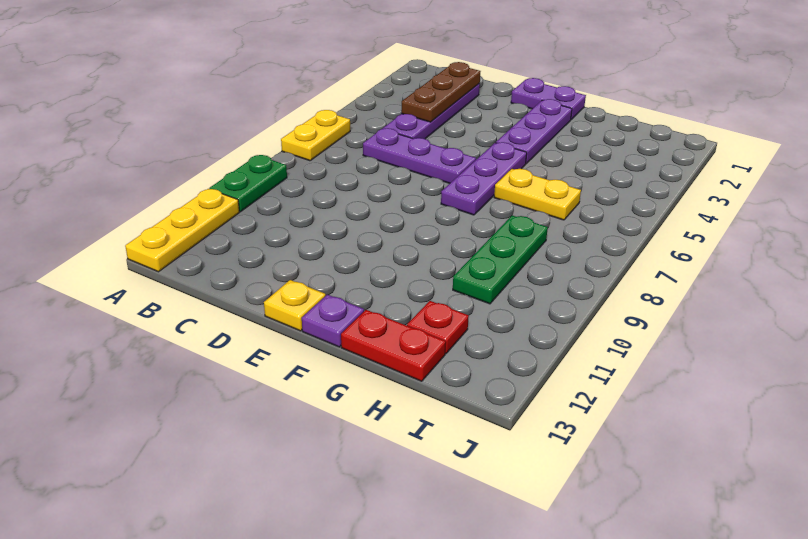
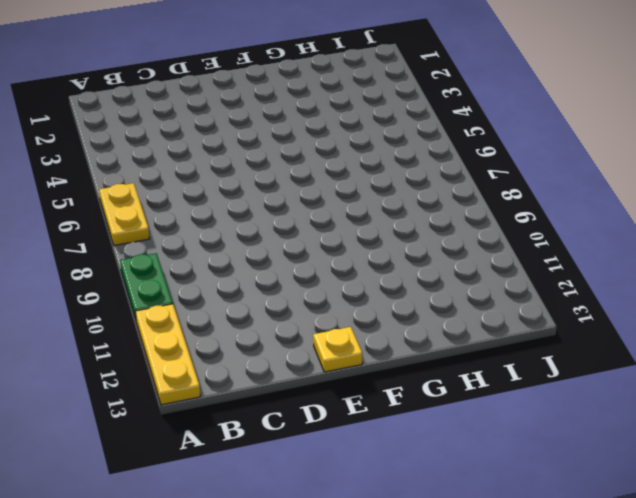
none -> purple 1x4 plate [383,84,480,139]
none -> purple 1x3 plate [363,128,476,183]
none -> purple 1x2 plate [511,78,586,119]

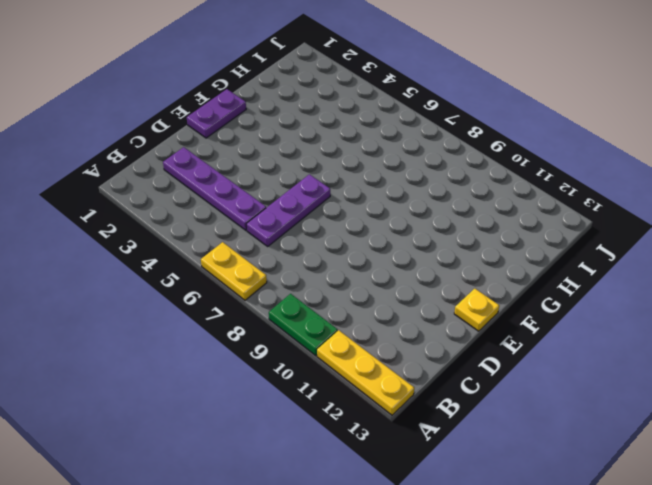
none -> purple 1x3 plate [496,99,572,164]
none -> purple 1x3 plate [441,142,527,215]
none -> purple 1x1 plate [302,295,364,347]

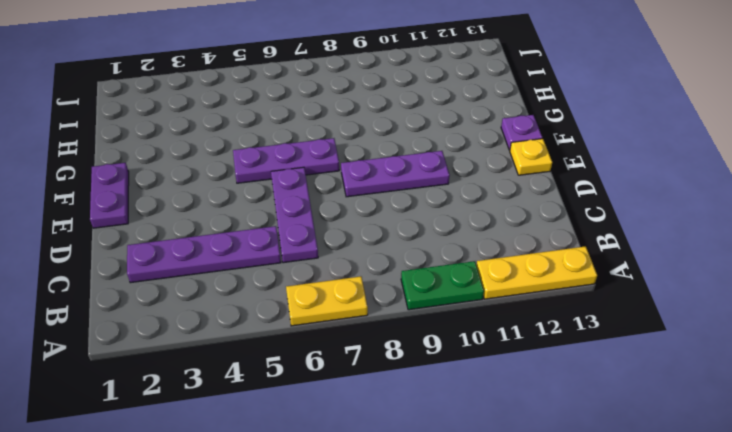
purple 1x3 plate [341,151,450,197] -> purple 1x3 plate moved to [496,99,572,164]
none -> yellow 1x2 plate [494,169,581,220]
none -> red 1x2 plate [341,310,446,381]
none -> green 1x3 plate [453,215,548,304]

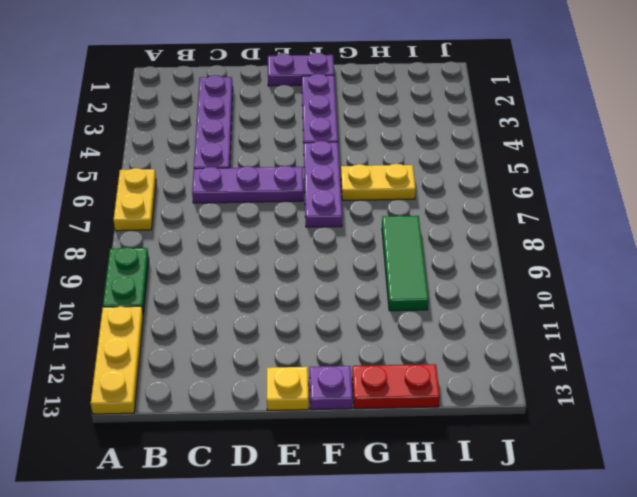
green 1x3 tile [382,216,429,311] -> green 1x3 plate [453,215,548,304]
none -> red 1x1 plate [407,301,469,354]
none -> brown 1x3 plate [401,62,481,122]

